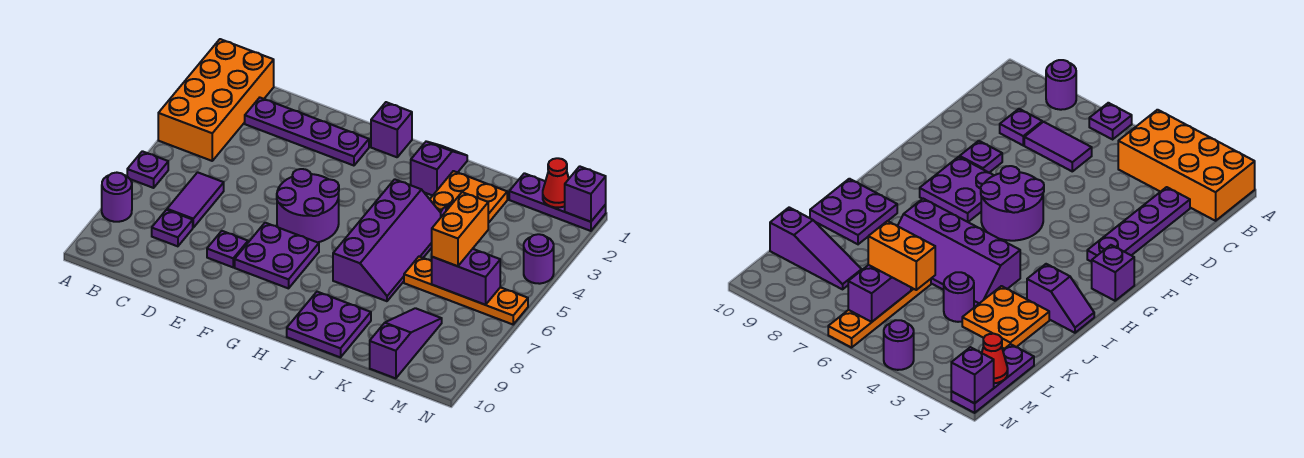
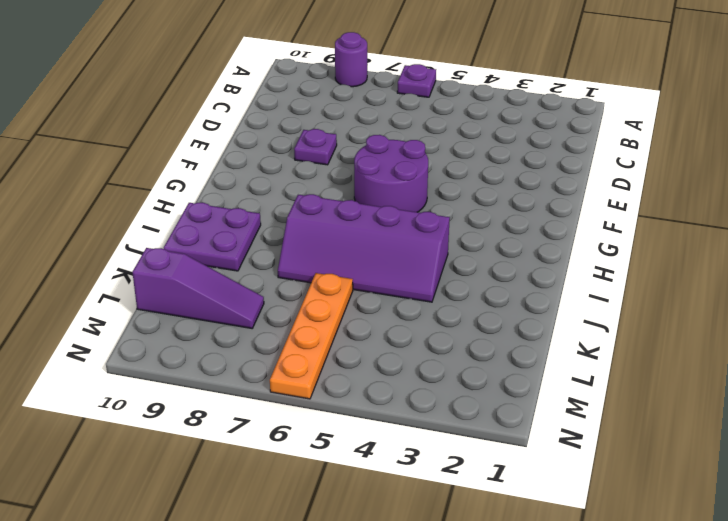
none -> orange 2x4 brick [158,39,274,161]
none -> purple 1x4 plate [245,98,369,166]
none -> purple 1x2 tile [167,172,224,227]

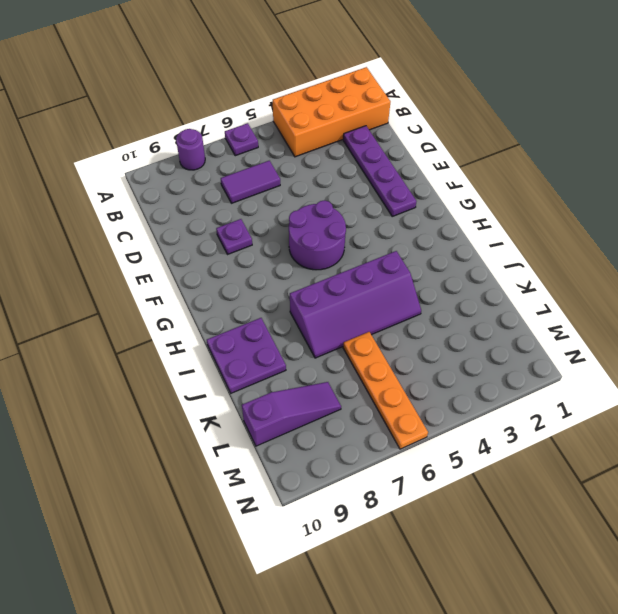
none -> purple 1x1 plate [152,210,193,246]
none -> purple 2x2 plate [235,223,319,288]
none -> purple 1x1 brick [371,102,412,157]

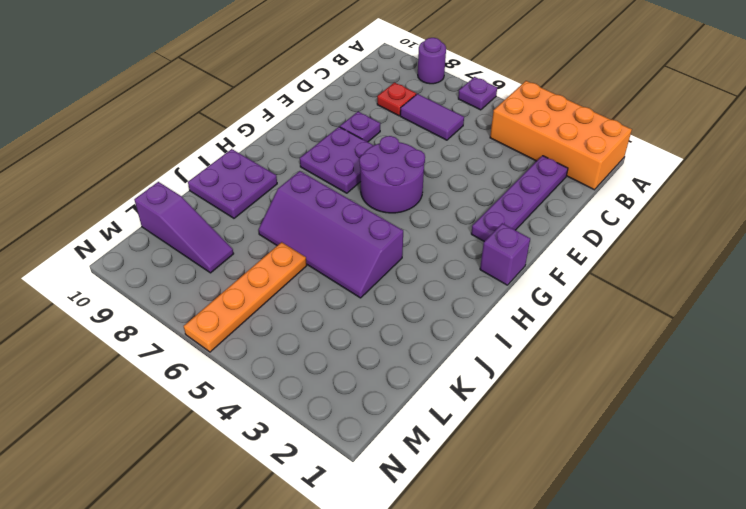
red 1x1 plate [377,83,416,116] -> purple 1x1 plate [152,210,193,246]
none -> purple 1x2 slope [411,141,467,196]
none -> orange 2x2 plate [430,171,507,223]
none -> purple 1x1 round brick [944,272,974,322]

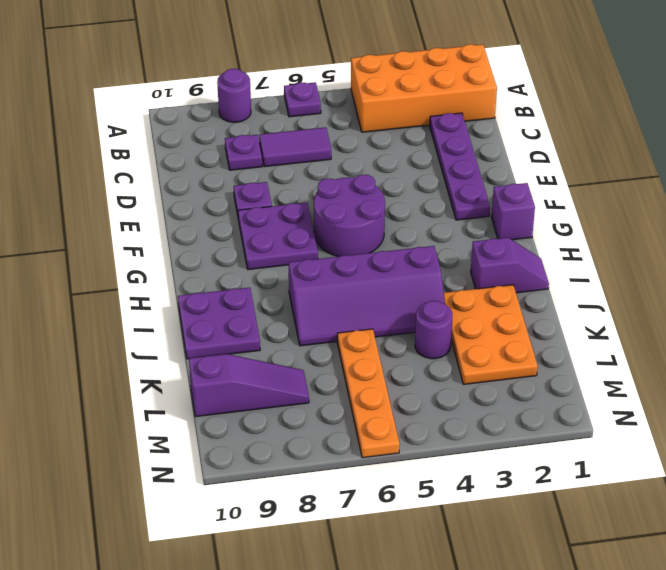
orange 2x3 plate [444,285,538,384] -> orange 2x2 plate [430,171,507,223]
none -> purple 1x3 plate [509,173,606,231]
none -> purple 1x1 round brick [524,234,554,284]
none -> purple 1x2 brick [432,249,500,305]

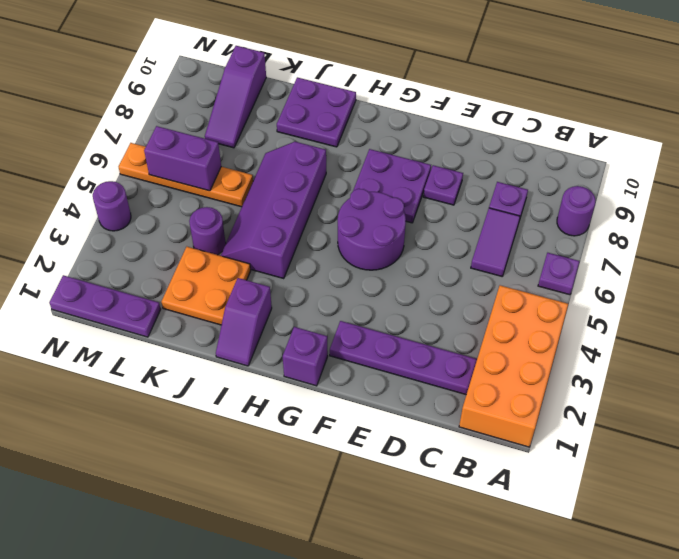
none -> red 1x1 cone [543,158,569,208]
none -> purple 1x1 brick [565,166,606,222]
none -> orange 1x2 brick [432,192,488,266]

